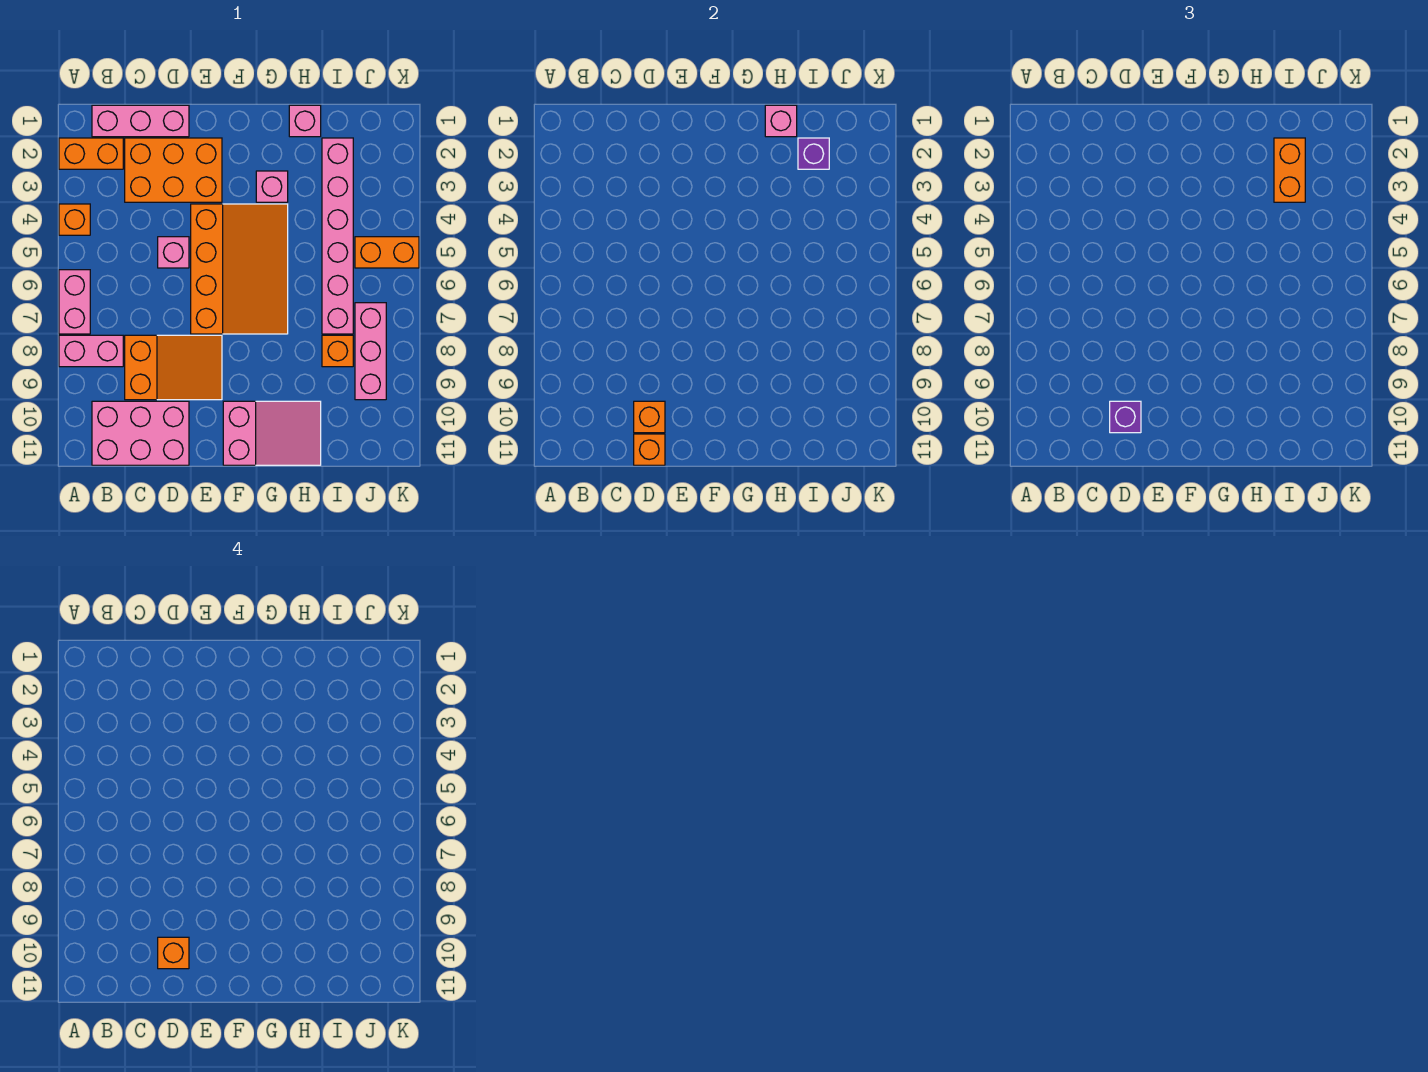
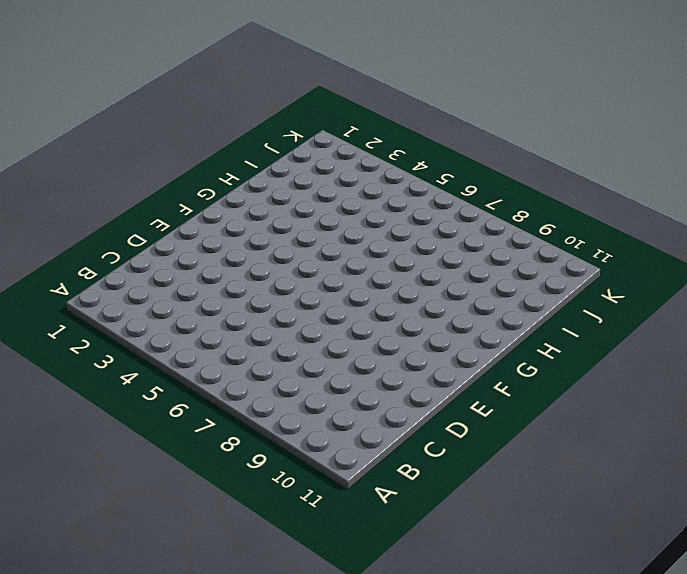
none -> orange 1x2 brick [59,138,123,169]
none -> orange 1x1 brick [59,204,90,235]
none -> pink 1x2 brick [59,270,90,334]

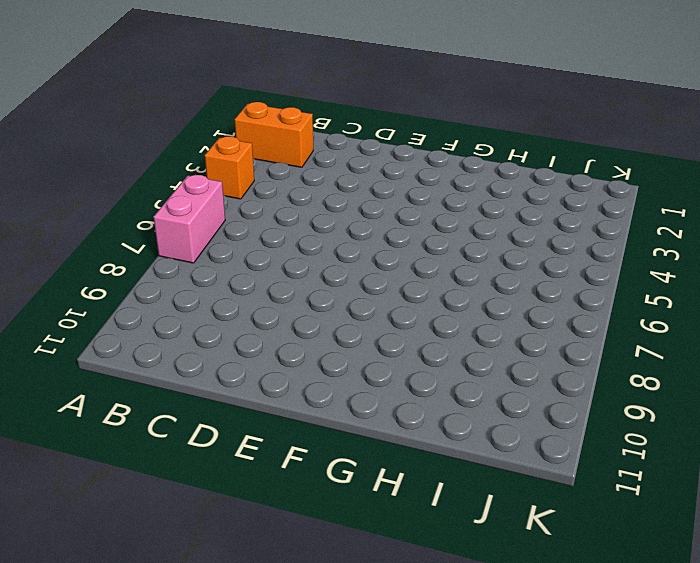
none -> pink 1x2 brick [59,335,123,367]
none -> pink 1x3 brick [92,105,189,137]
none -> pink 2x3 brick [92,401,189,465]

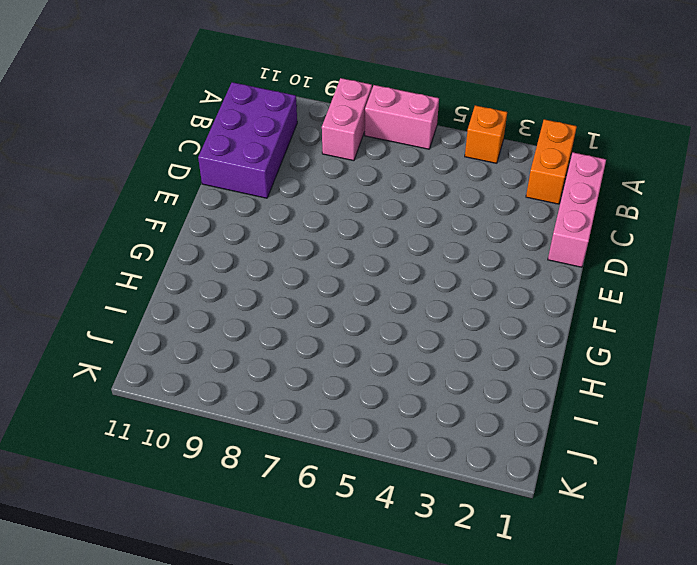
purple 2x3 brick [198,82,297,198] -> pink 2x3 brick [92,401,189,465]
none -> orange 2x3 brick [125,138,222,202]
none -> orange 2x3 slope [125,335,222,400]
none -> pink 1x1 brick [158,237,189,268]

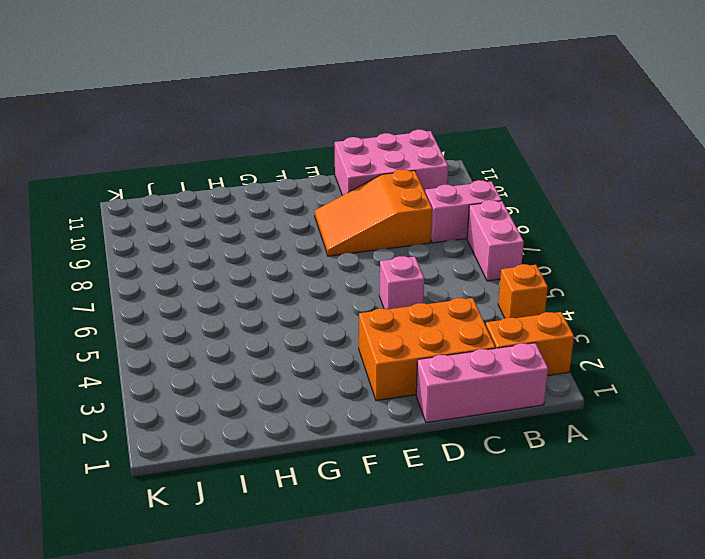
none -> orange 3x4 slope [191,204,288,334]
none -> pink 2x3 slope [223,401,321,465]
none -> pink 1x1 brick [256,171,288,202]

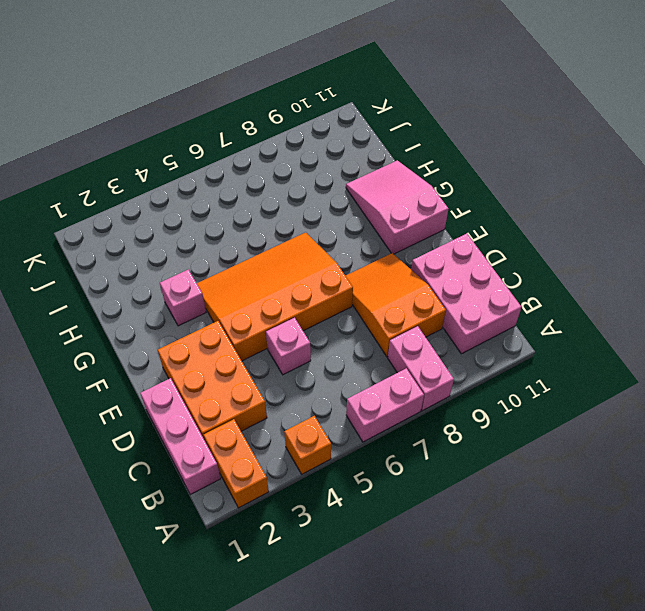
none -> pink 1x1 brick [289,105,321,137]
none -> pink 1x6 brick [322,138,353,334]
none -> orange 1x1 brick [322,335,353,367]

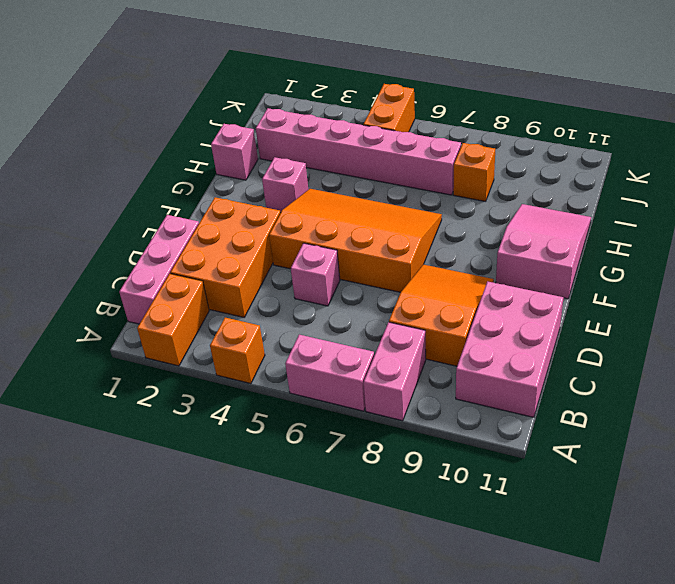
none -> pink 1x3 brick [355,303,386,400]
none -> orange 1x1 brick [634,401,665,433]
none -> orange 1x1 brick [634,434,665,465]

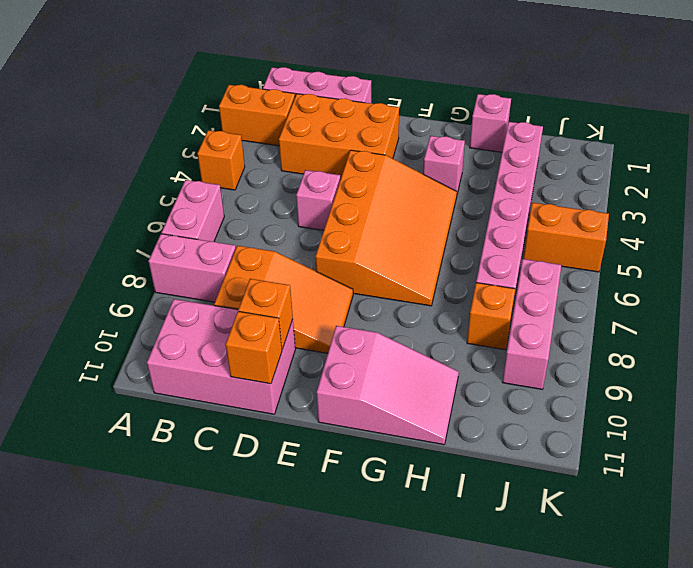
none -> pink 1x1 brick [765,105,797,137]
none -> purple 1x1 brick [798,138,829,169]
none -> purple 1x1 brick [1110,401,1141,433]

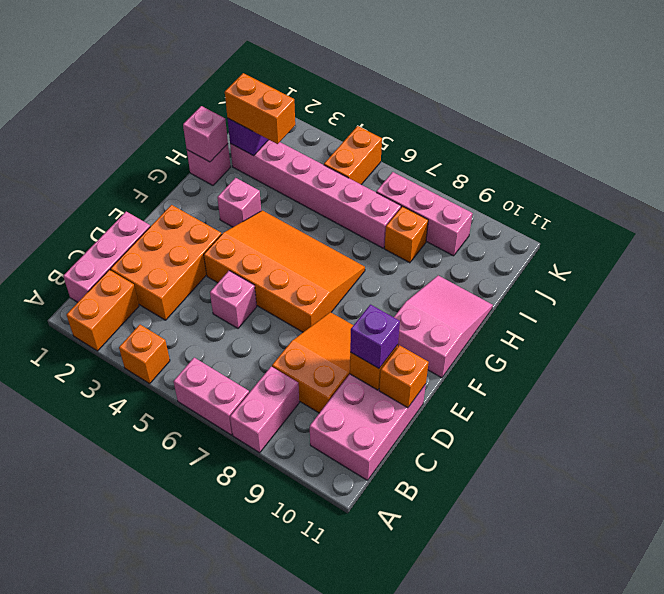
none -> orange 1x1 brick [158,937,189,969]

